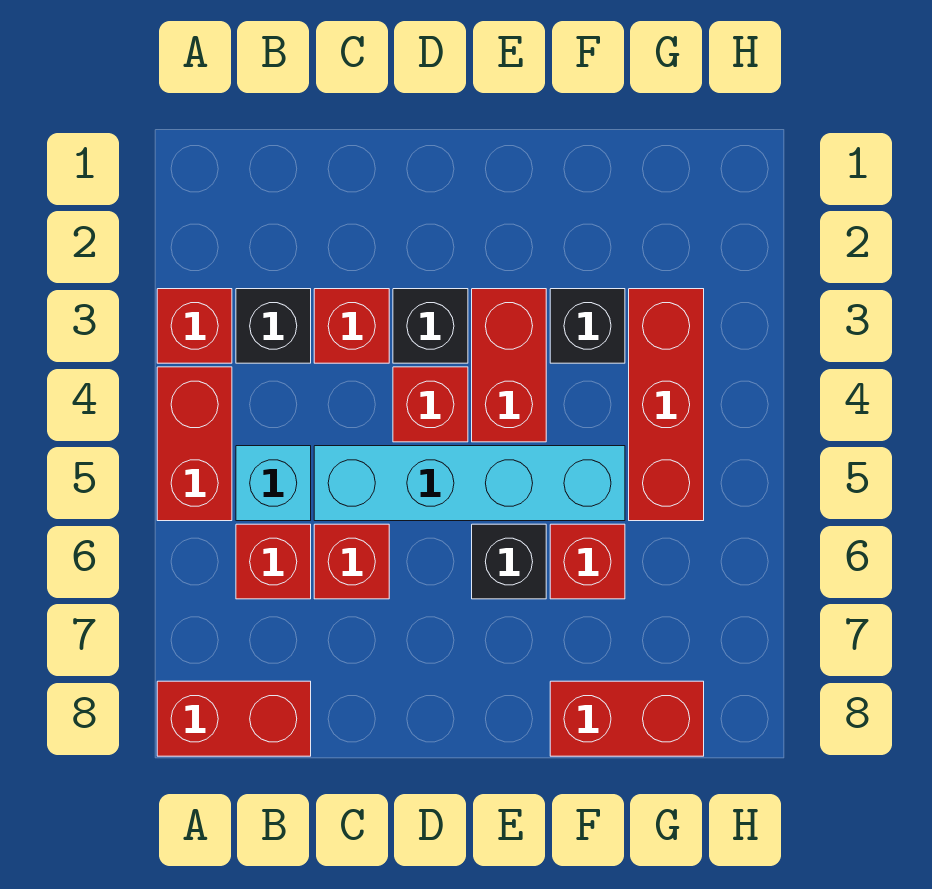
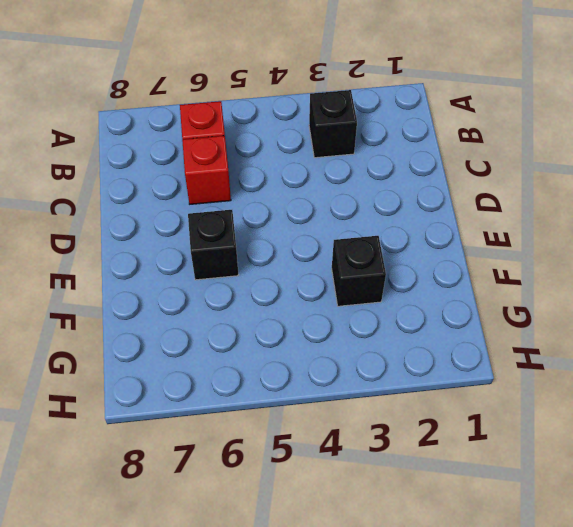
none -> red 1x1 brick [157,289,232,363]
none -> red 1x2 brick [157,367,232,521]
none -> red 1x2 brick [157,681,311,756]

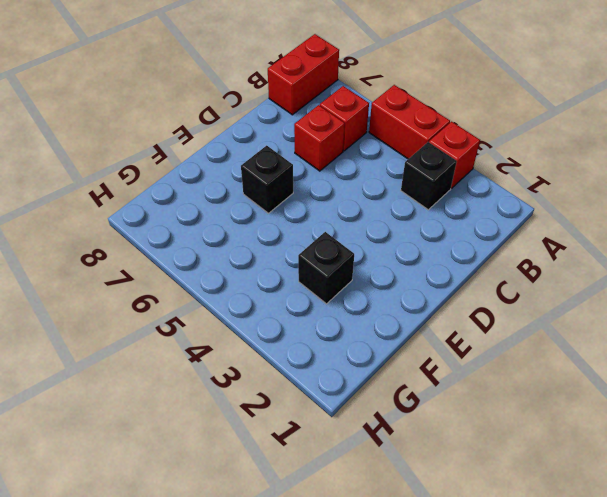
none -> cyan 1x1 brick [236,446,311,521]
none -> red 1x1 brick [314,289,389,363]
none -> cyan 1x4 brick [314,446,625,521]

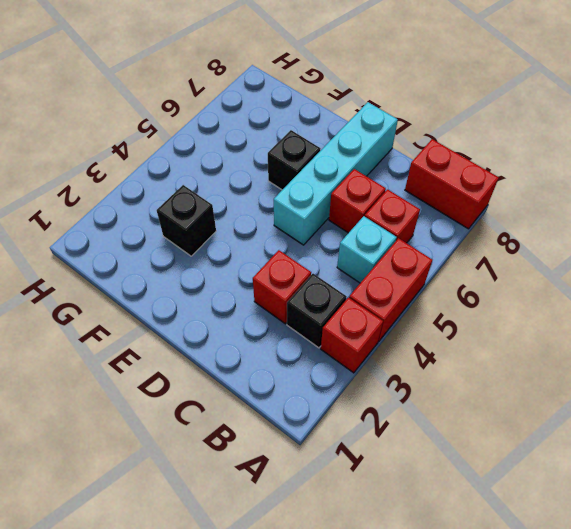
cyan 1x4 brick [274,102,398,245] -> cyan 1x4 brick turned to [314,446,625,521]
none -> black 1x1 brick [393,289,468,363]
none -> red 1x1 brick [393,367,468,442]
none -> red 1x2 brick [472,289,546,442]

